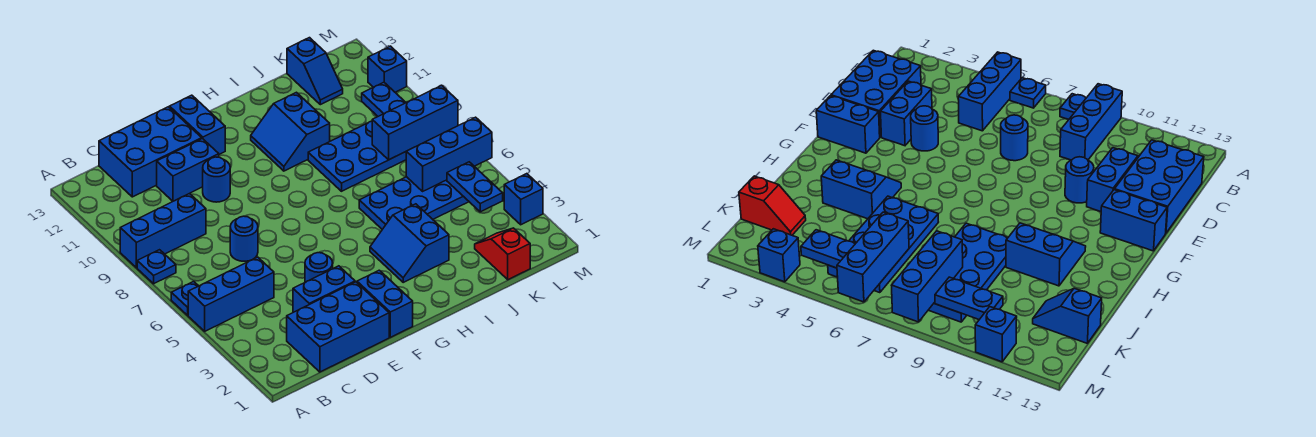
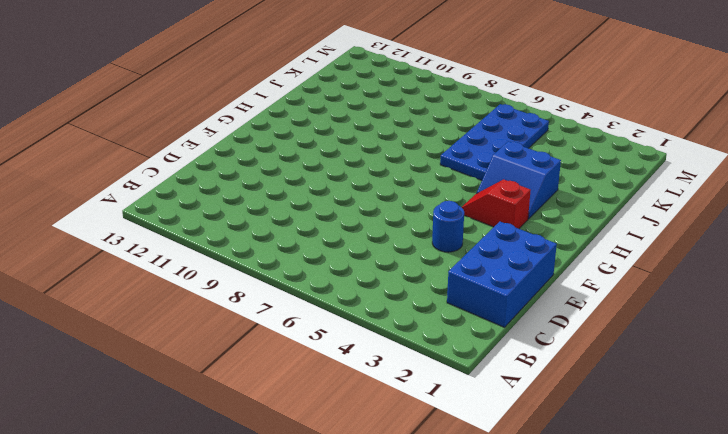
red 1x2 slope [462,179,531,229] -> red 1x2 slope moved to [475,228,530,280]
none -> blue 1x3 brick [188,257,274,331]
none -> blue 1x1 plate [171,281,198,315]
none -> blue 1x1 plate [137,250,176,284]

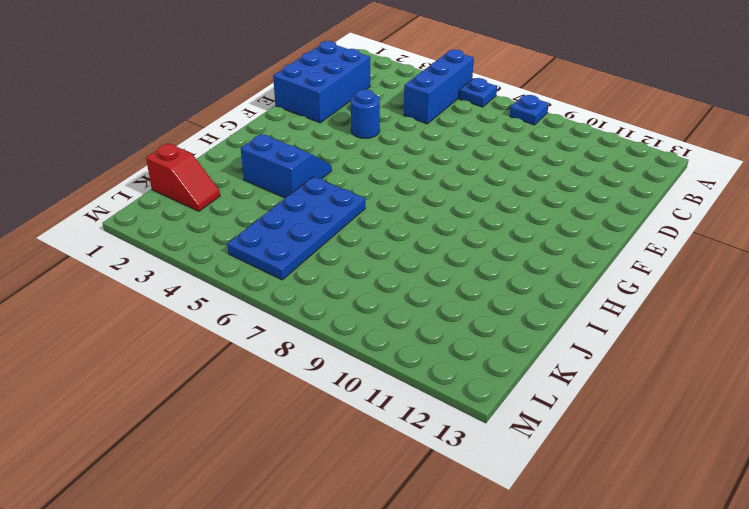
none -> blue 1x3 brick [120,193,206,268]
none -> blue 2x3 brick [99,107,202,197]
none -> blue 1x2 brick [293,266,355,312]

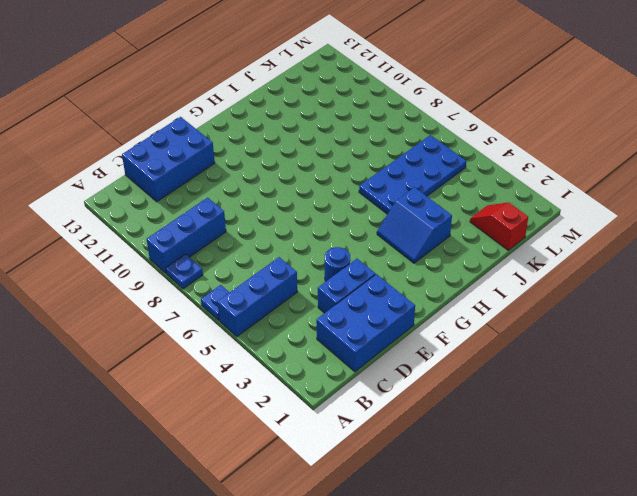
none -> blue 1x1 round brick [230,216,258,261]
none -> blue 1x2 brick [157,139,219,201]
none -> blue 1x1 round brick [203,157,230,202]

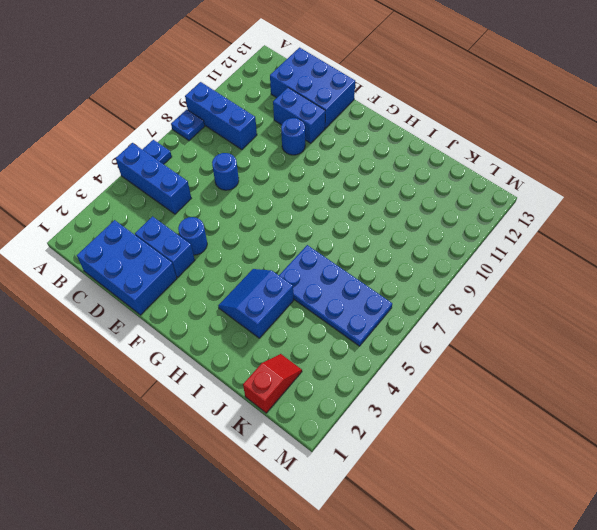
none -> blue 1x2 brick [357,270,413,337]
none -> blue 1x2 brick [170,95,225,154]
none -> blue 2x2 slope [251,92,330,171]

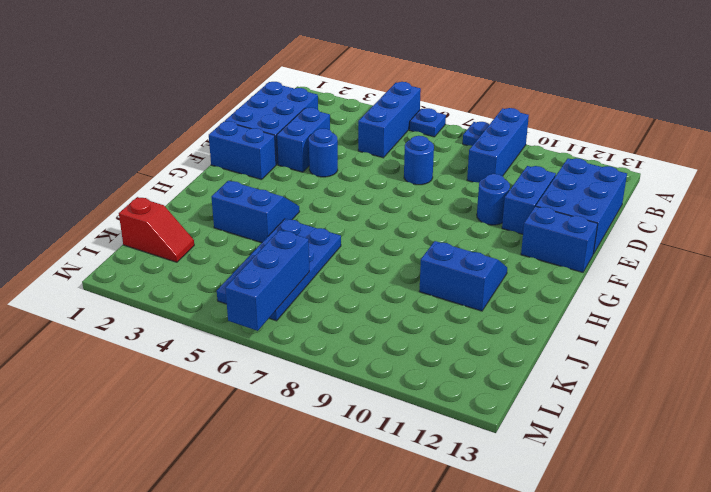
none -> blue 2x4 plate [308,121,406,191]
none -> blue 1x2 slope [287,38,343,105]
none -> blue 1x1 brick [504,174,543,225]

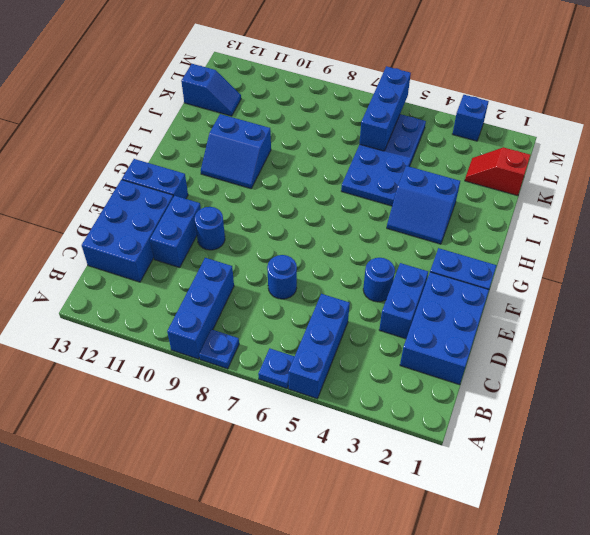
none -> blue 2x4 plate [308,121,406,191]
none -> blue 1x1 brick [368,46,407,92]
none -> blue 1x3 brick [372,86,458,160]

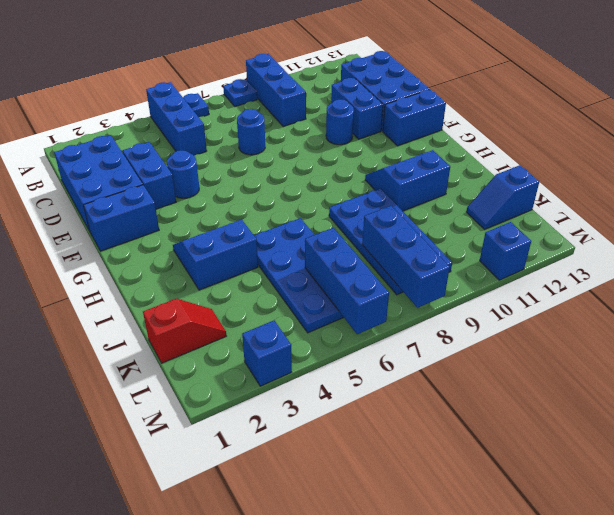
none -> blue 1x2 plate [447,162,503,212]
none -> blue 1x2 plate [362,82,406,116]

